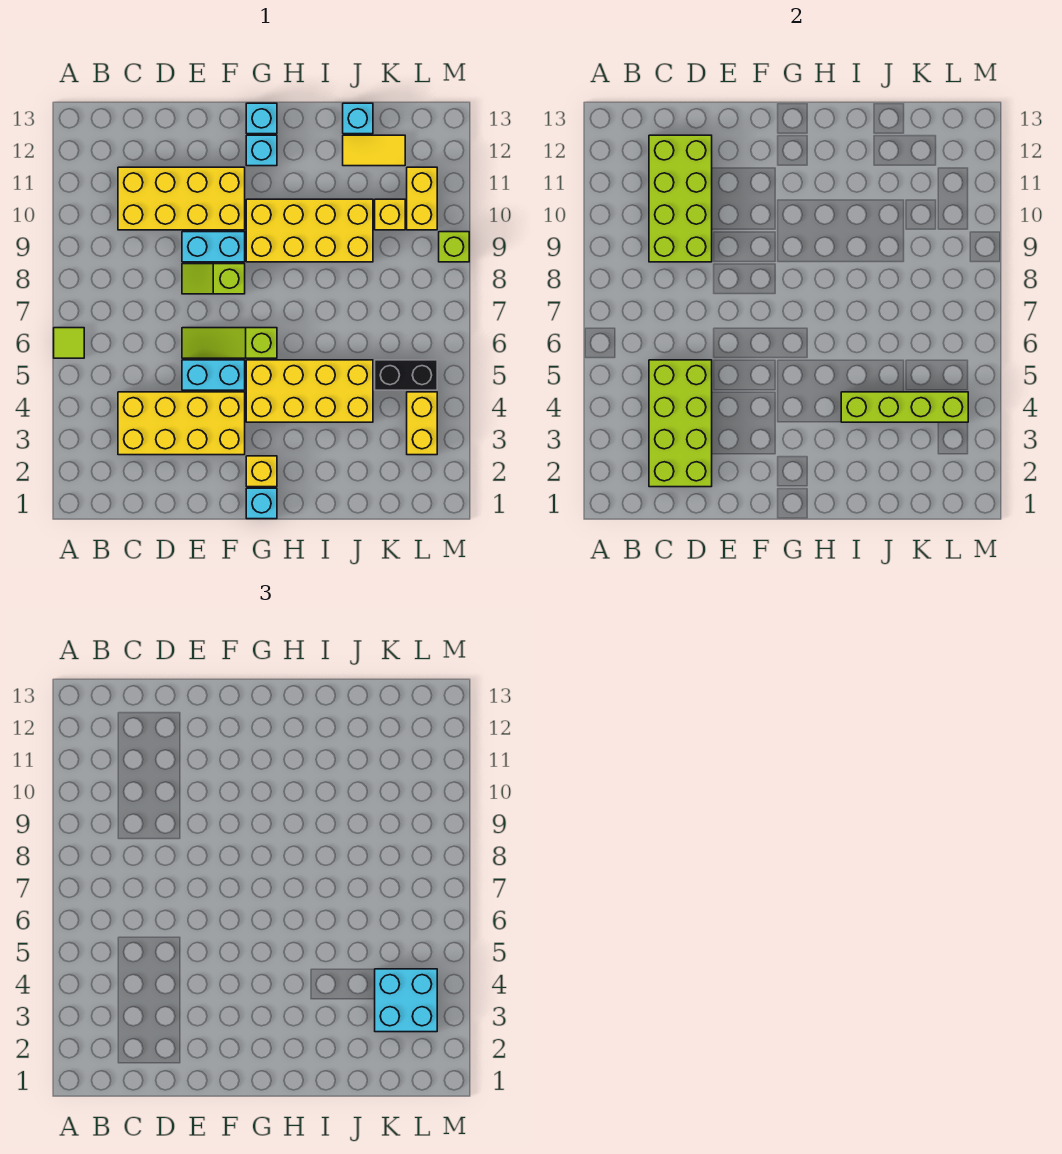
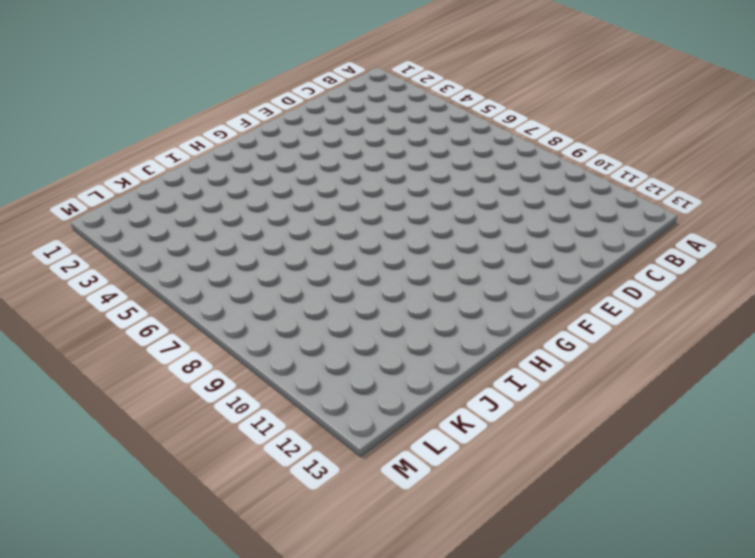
none -> lime 1x1 tile [54,328,84,358]
none -> yellow 2x4 brick [118,392,245,455]
none -> yellow 2x4 brick [118,167,245,230]

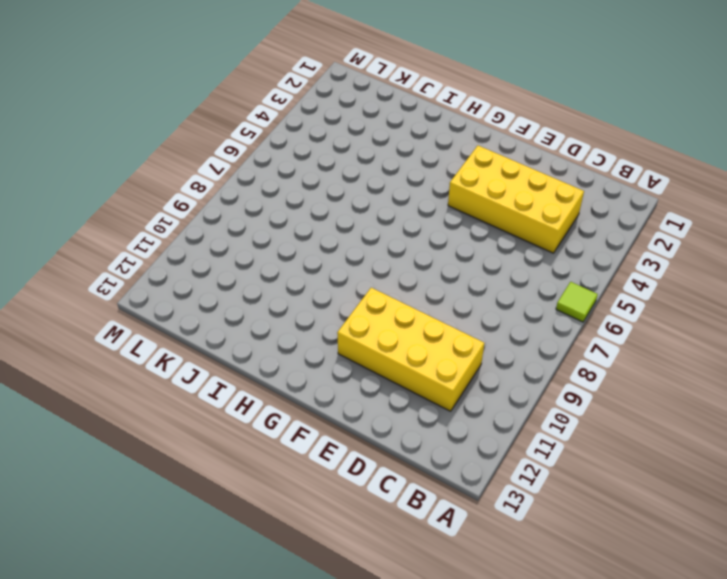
none -> cyan 1x2 brick [182,360,245,390]
none -> lime 1x3 slope [182,328,277,358]
none -> lime 1x2 slope [182,264,245,294]

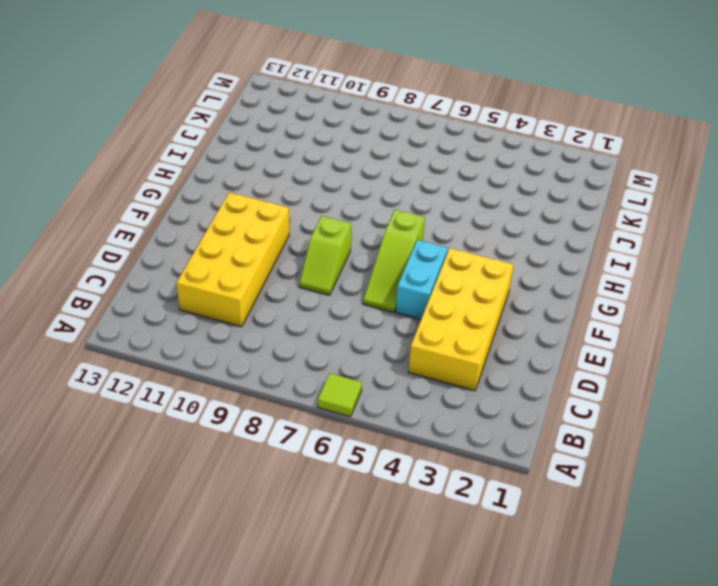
none -> cyan 1x2 brick [182,232,245,262]
none -> cyan 1x1 brick [246,488,277,519]
none -> yellow 1x1 brick [246,456,277,487]

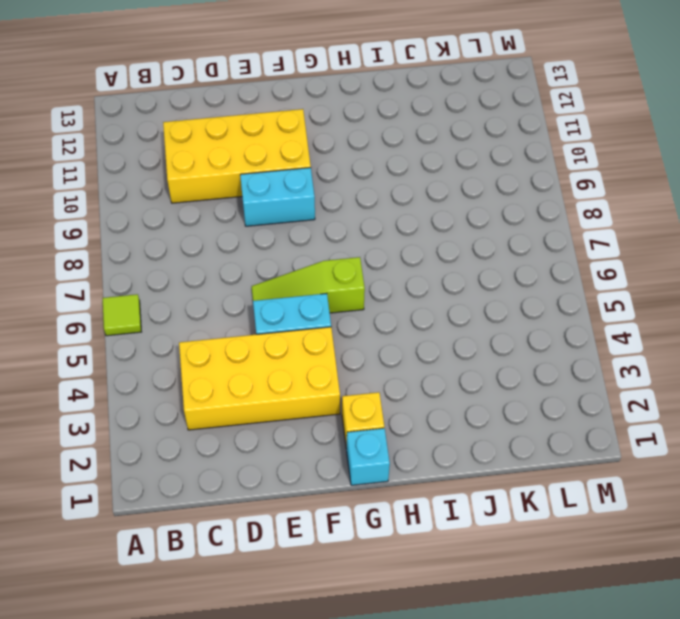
none -> lime 1x2 slope [182,264,245,294]
none -> yellow 2x4 brick [246,360,373,422]
none -> yellow 2x4 brick [246,199,373,262]

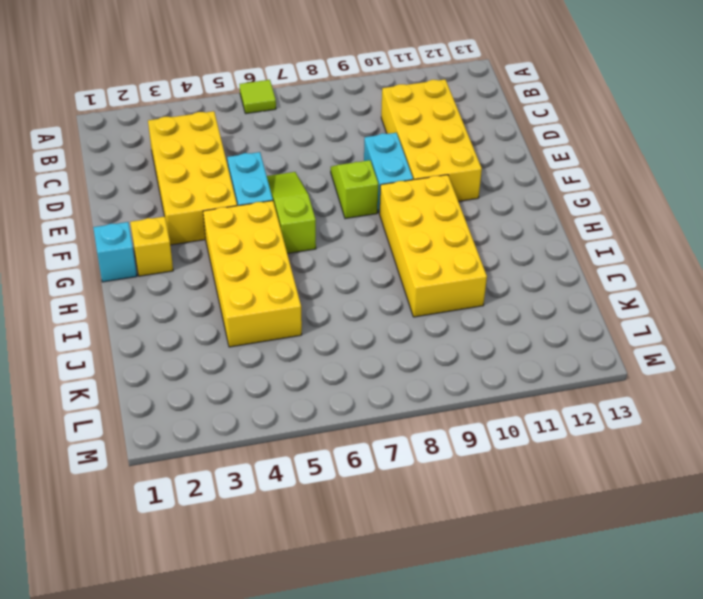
none -> cyan 1x1 brick [246,135,277,166]
none -> cyan 1x1 brick [246,103,277,134]
none -> yellow 1x2 tile [343,135,405,166]

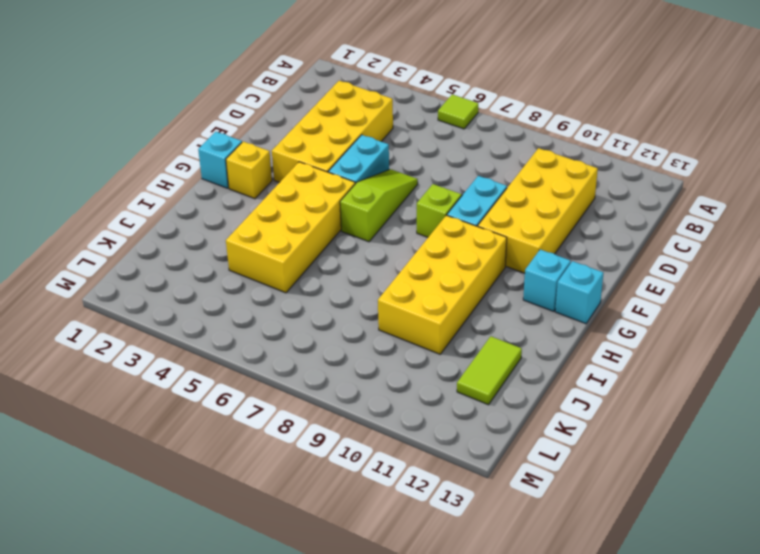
lime 1x2 tile [457,336,522,405] -> yellow 1x2 tile [343,135,405,166]
none -> cyan 1x1 brick [343,103,373,134]
none -> black 1x2 brick [375,360,437,390]
none -> yellow 1x1 brick [375,199,405,230]

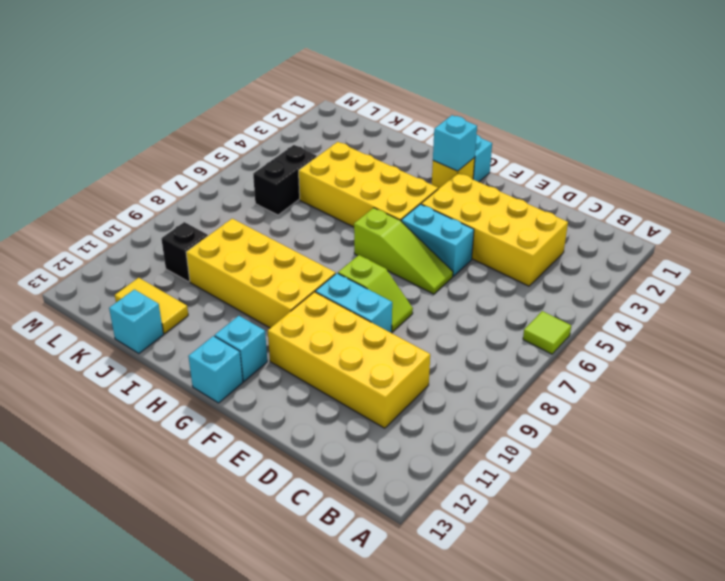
cyan 1x1 brick [433,115,477,171] -> none
black 1x2 brick [253,145,317,215] -> black 1x2 brick turned to [375,360,437,390]
black 1x1 brick [161,222,208,282] -> yellow 1x1 brick [375,199,405,230]
none -> yellow 1x2 brick [407,392,437,455]
none -> yellow 1x2 brick [407,167,437,230]
none -> lime 1x1 brick [439,232,469,262]

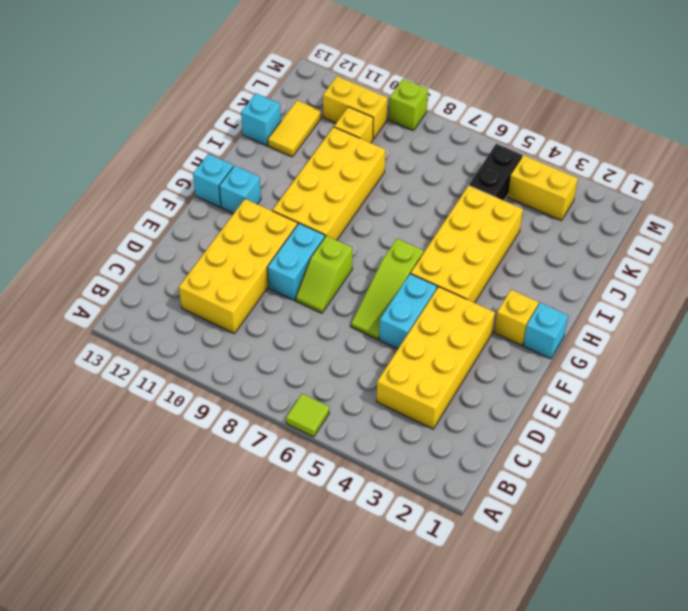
none -> lime 2x4 brick [649,360,712,487]
none -> lime 2x4 brick [649,135,712,262]
none -> lime 1x4 brick [841,392,968,422]

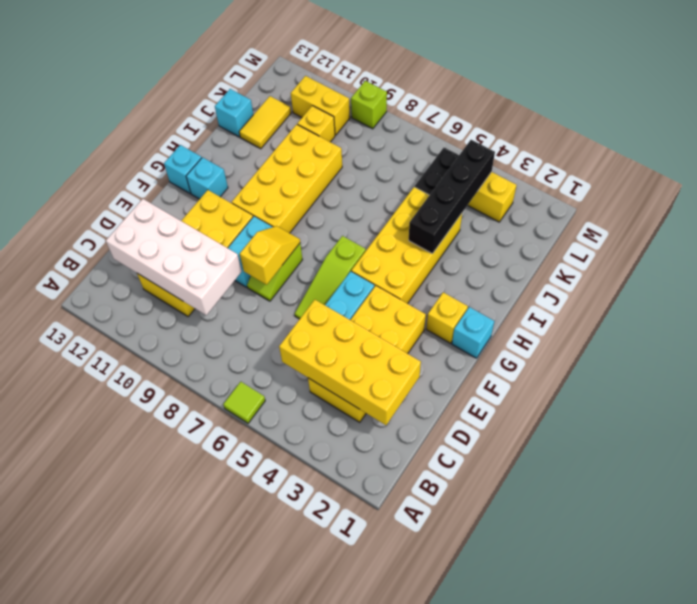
yellow 2x4 brick [279,300,421,425] -> lime 2x4 brick [649,360,712,487]
white 2x4 brick [106,199,242,315] -> lime 2x4 brick [649,135,712,262]
yellow 1x2 slope [240,226,300,285] -> none
black 1x4 brick [409,140,495,254] -> lime 1x4 brick [841,392,968,422]
none -> cyan 2x2 brick [375,969,437,1032]

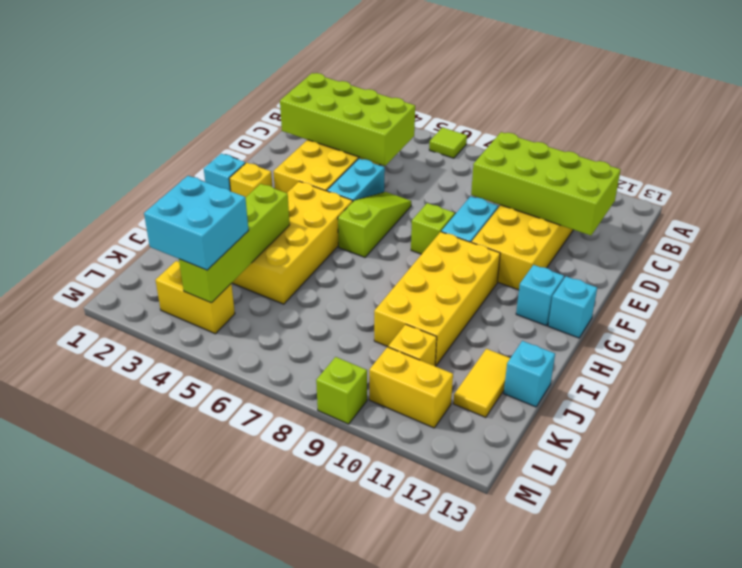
none -> black 1x2 brick [375,360,437,390]

